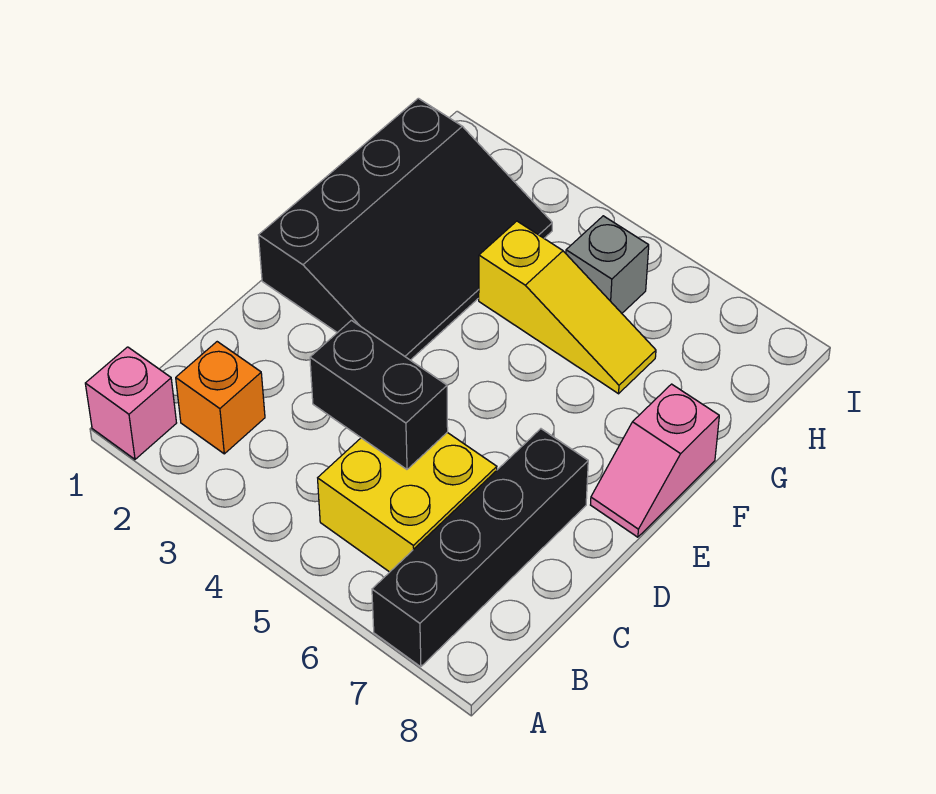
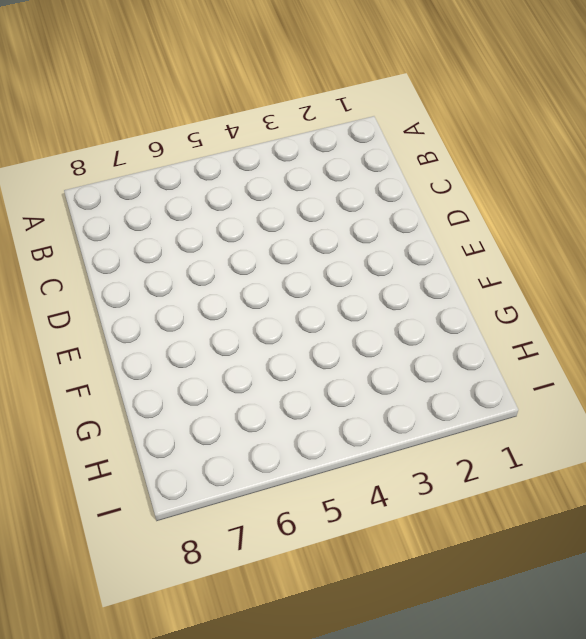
none -> pink 1x1 brick [85,347,176,459]
none -> black 1x4 brick [372,429,588,667]

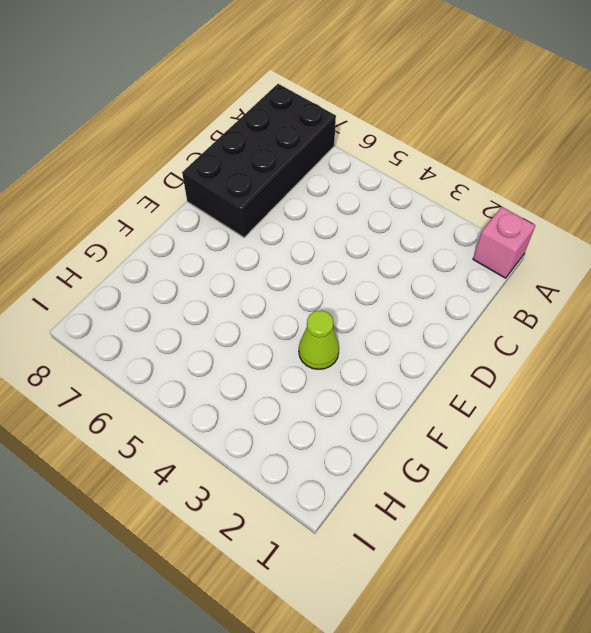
black 2x4 brick [182,84,336,237] -> black 1x4 brick [372,429,588,667]
lime 1x1 cone [299,310,339,369] -> black 3x4 slope [259,98,552,360]
none -> orange 1x1 brick [176,342,265,454]
none -> yellow 2x2 brick [318,433,497,572]

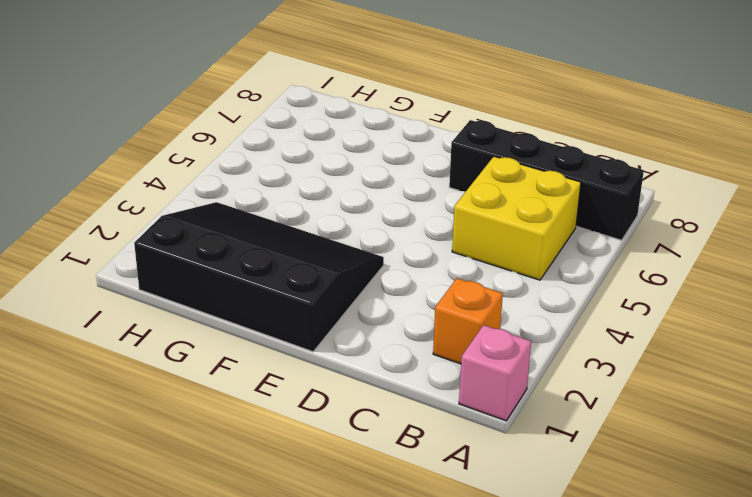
none -> pink 1x2 slope [591,384,719,537]
none -> yellow 1x3 slope [479,221,656,394]

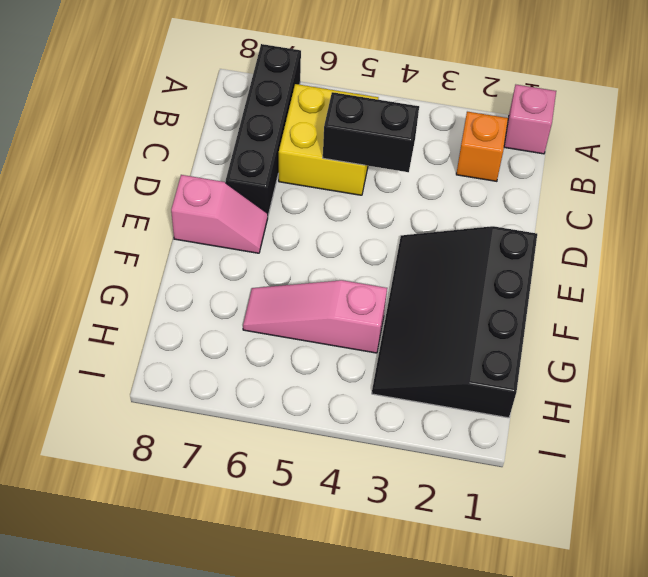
pink 1x2 slope [171,175,268,253] -> pink 1x2 slope turned to [591,384,719,537]
pink 1x3 slope [243,280,387,353] -> yellow 1x3 slope [479,221,656,394]
none -> grey 1x1 brick [566,216,649,313]

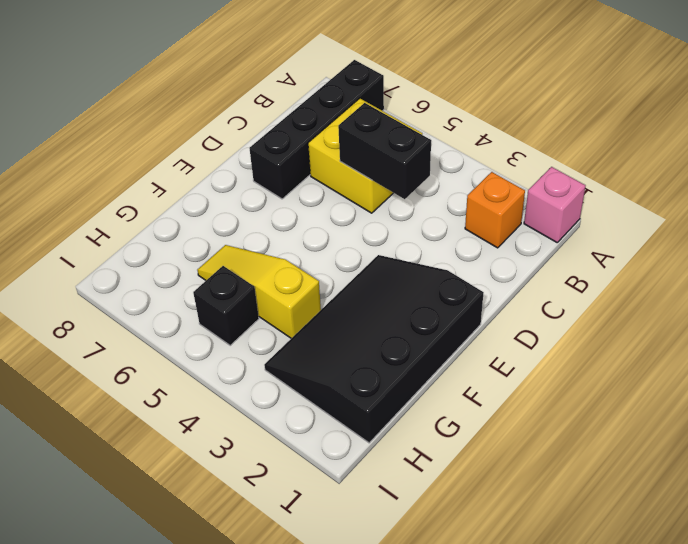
black 1x1 brick [193,266,259,345] -> grey 1x1 brick [566,216,649,313]
none -> pink 1x2 slope [591,384,719,537]

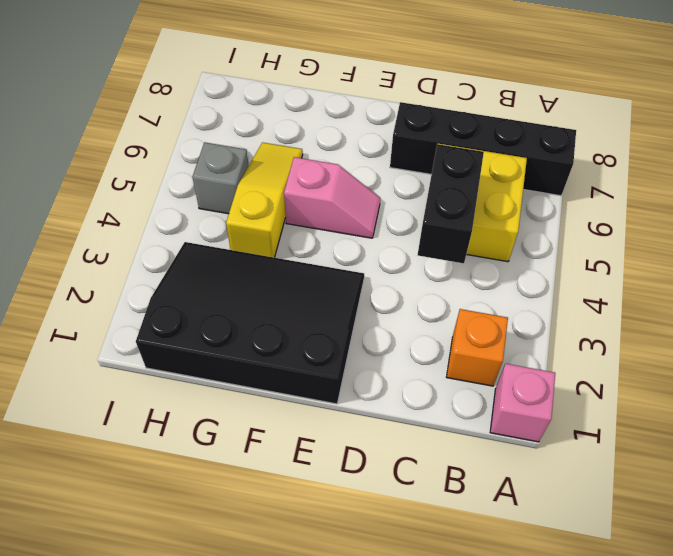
pink 1x2 slope [284,157,380,238] -> pink 1x2 slope moved to [591,384,719,537]

